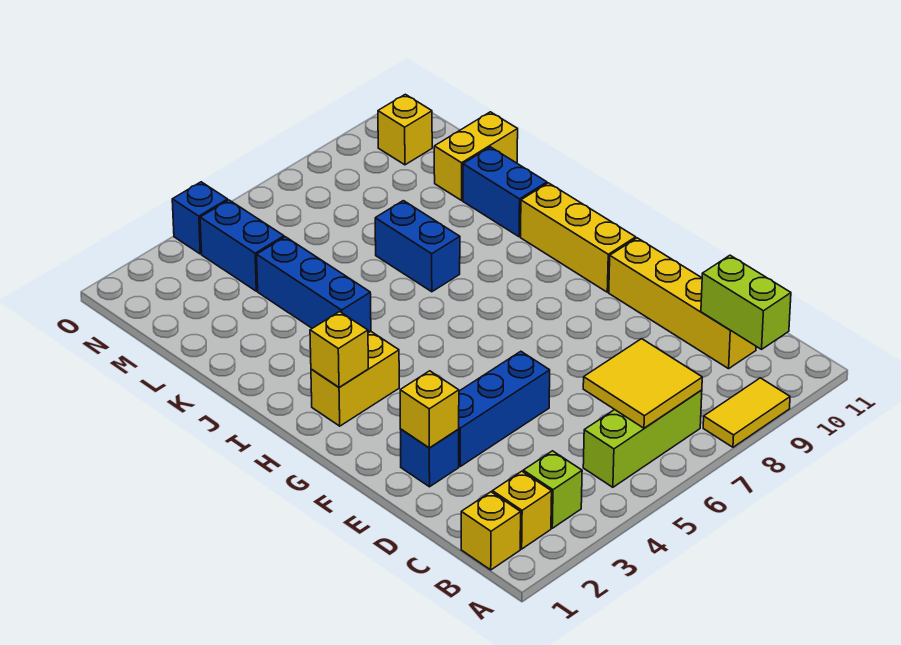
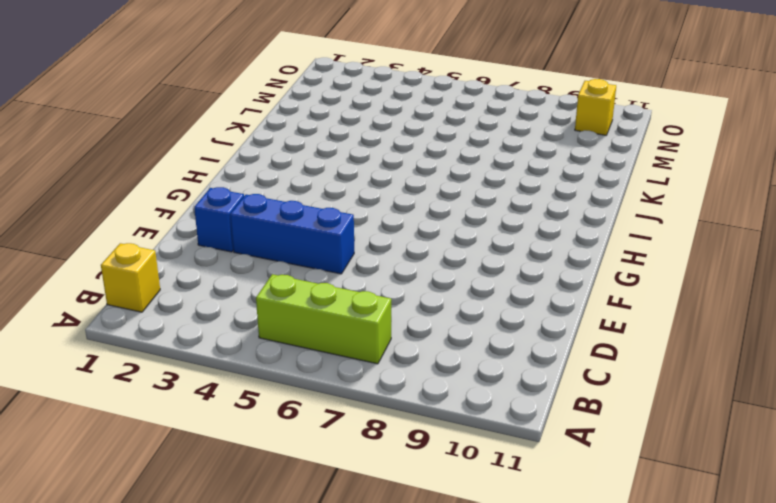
none -> yellow 1x2 tile [703,378,790,447]
none -> yellow 1x1 brick [492,471,552,549]
none -> lime 1x1 brick [523,451,582,528]

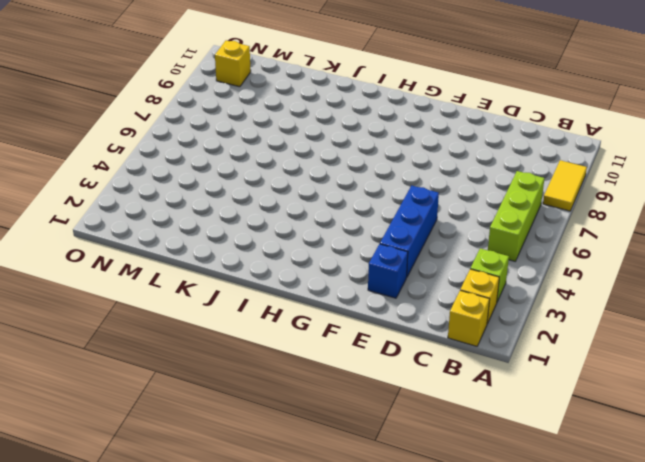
none -> yellow 1x4 brick [609,238,756,369]
none -> yellow 1x3 brick [521,183,636,292]
none -> yellow 1x2 brick [311,332,399,426]

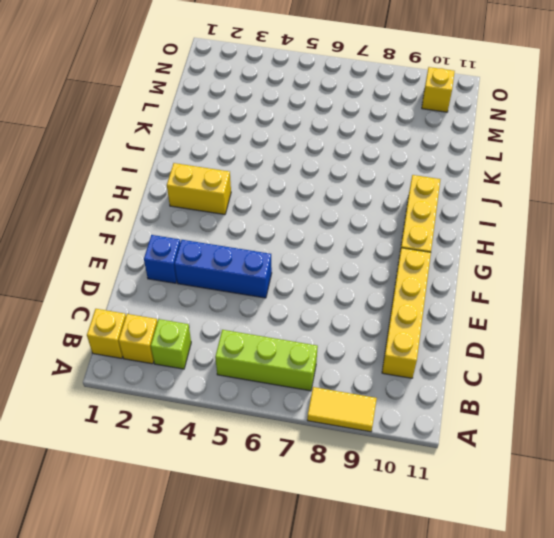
none -> blue 1x3 brick [257,237,371,332]
none -> blue 1x2 brick [375,201,460,292]
none -> blue 1x2 brick [463,147,547,237]

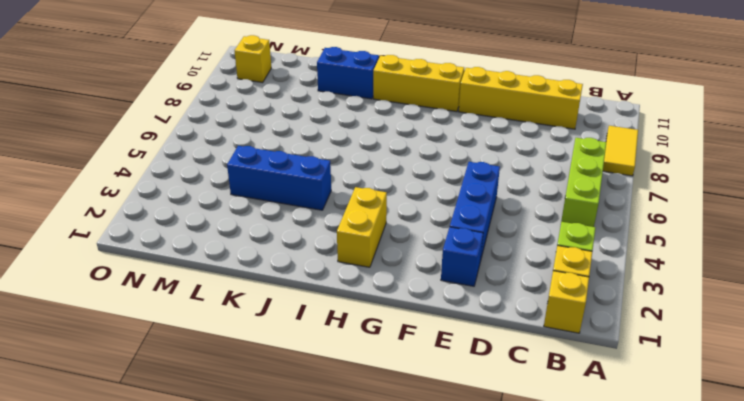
none -> blue 1x2 brick [375,201,460,292]
none -> yellow 1x2 brick [434,112,518,200]
none -> blue 1x2 brick [200,200,284,291]

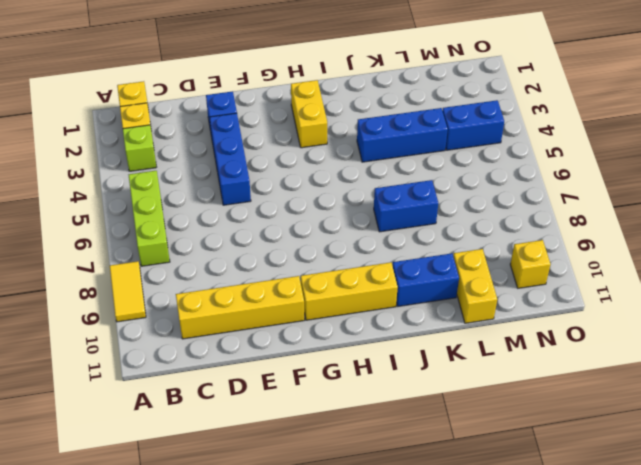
none -> blue 1x1 brick [172,182,228,254]
none -> yellow 2x2 tile [583,339,702,428]
none -> lime 1x2 brick [701,255,791,349]

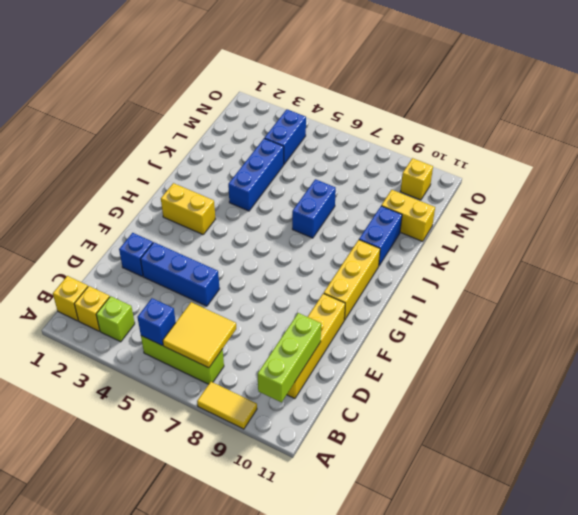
blue 1x1 brick [137,298,176,345] -> blue 1x1 brick moved to [172,182,228,254]
lime 1x3 brick [258,313,321,402] -> lime 1x2 brick [701,255,791,349]
none -> yellow 1x1 brick [400,371,459,448]
none -> yellow 1x1 brick [310,312,368,387]

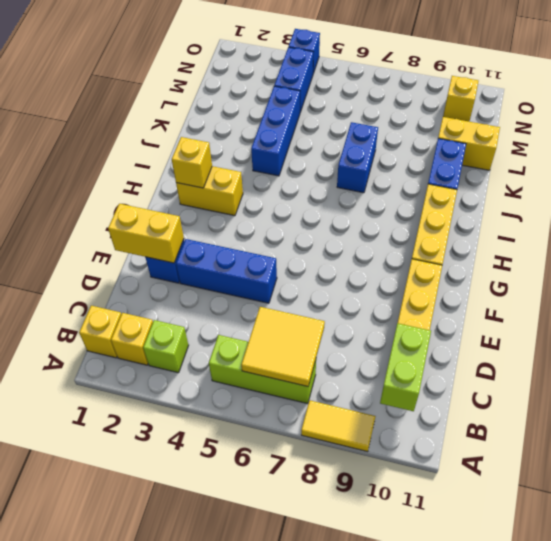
yellow 1x2 brick [108,204,184,263] -> yellow 1x1 brick [400,371,459,448]

